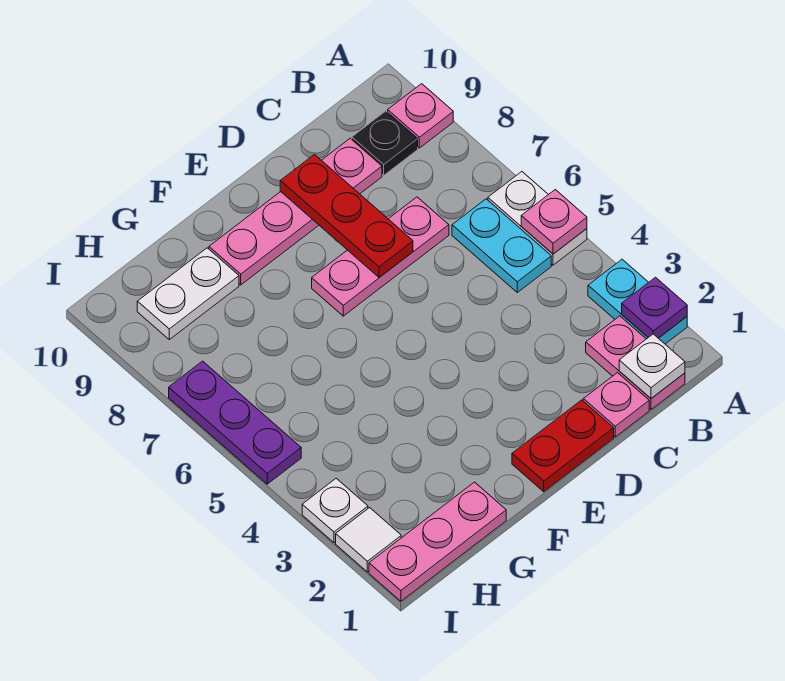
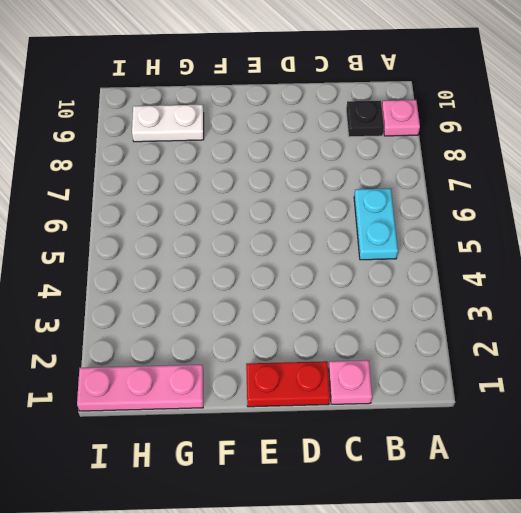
none -> cyan 1x2 plate [588,259,687,344]
none -> white 1x2 plate [488,172,587,265]
none -> pink 1x2 plate [586,316,685,410]

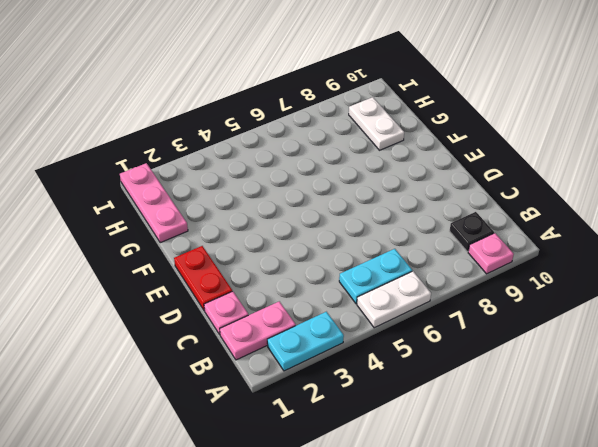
none -> pink 1x3 plate [312,197,449,316]
none -> pink 1x4 plate [209,138,382,285]
none -> white 1x1 tile [336,508,401,572]

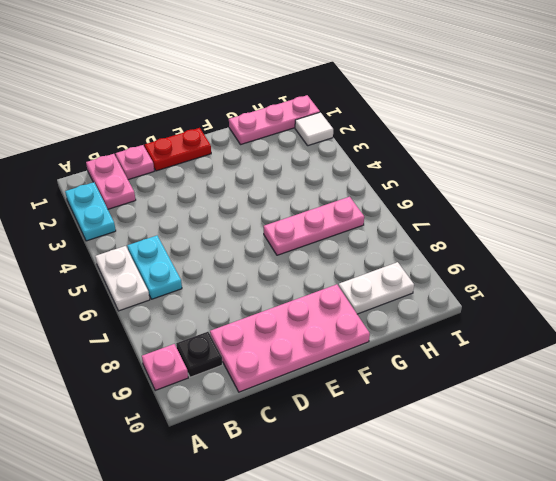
pink 2x4 plate [210,284,370,392] -> pink 1x4 plate [209,138,382,285]
pink 1x3 plate [264,197,364,255] -> pink 1x3 plate moved to [312,197,449,316]
none -> white 1x1 plate [302,478,368,543]
none -> purple 1x3 plate [169,361,301,484]
none -> purple 1x1 plate [622,277,687,338]

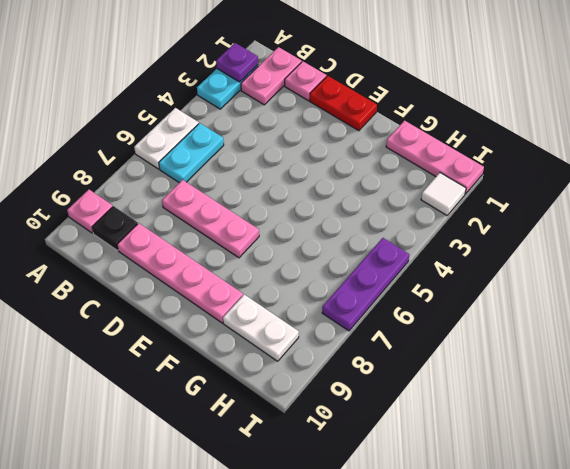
none -> white 1x1 plate [302,478,368,543]
none -> pink 1x1 plate [521,190,587,254]
none -> white 1x1 plate [619,334,685,398]

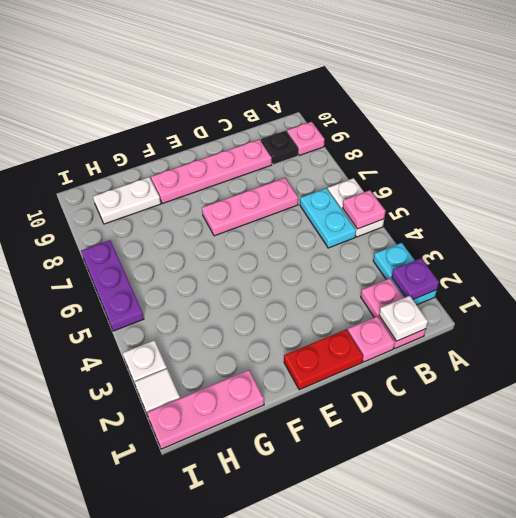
none -> red 1x3 plate [280,155,413,277]

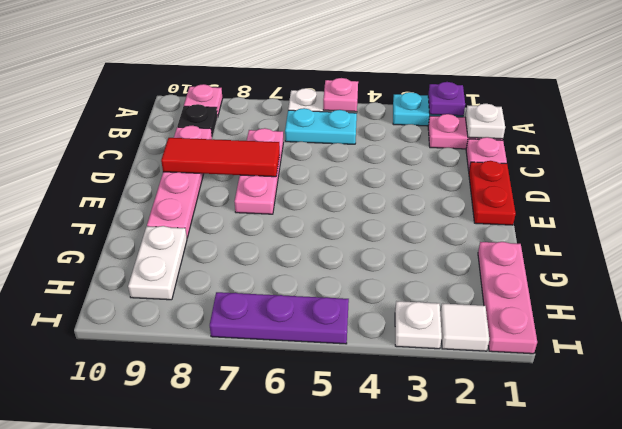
red 1x3 tile [161,138,280,177] -> red 1x3 plate [280,155,413,277]

